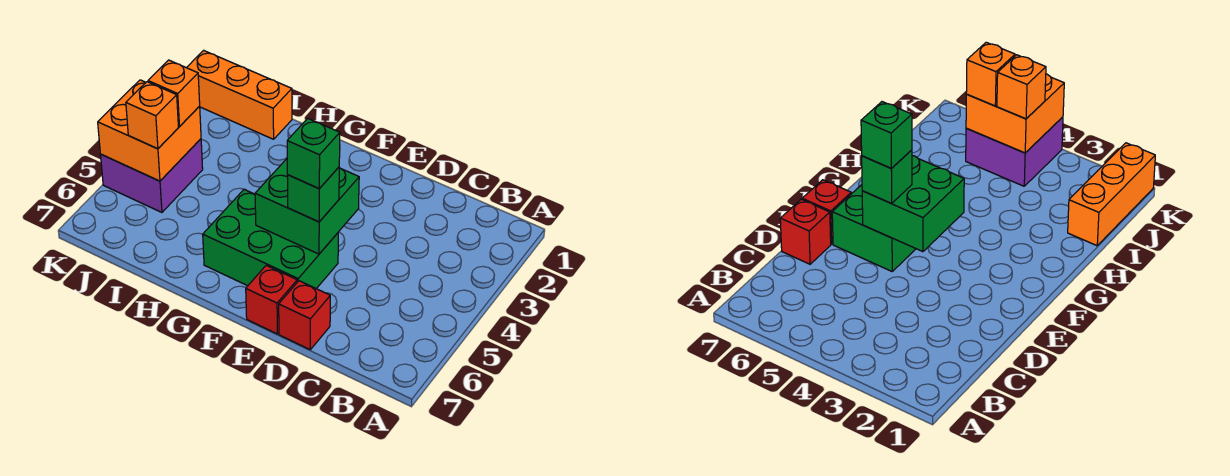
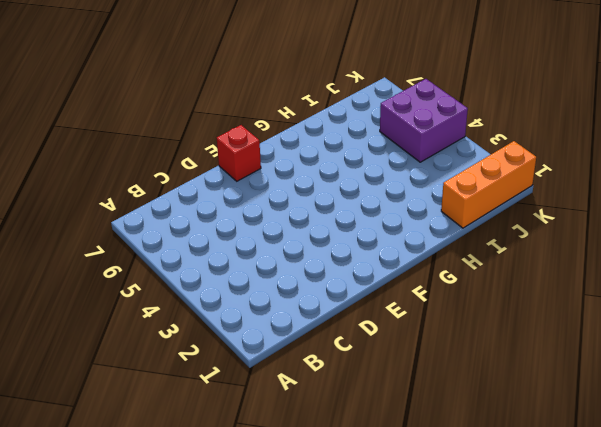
none -> red 1x1 brick [279,281,330,349]
none -> green 2x3 brick [203,189,338,289]

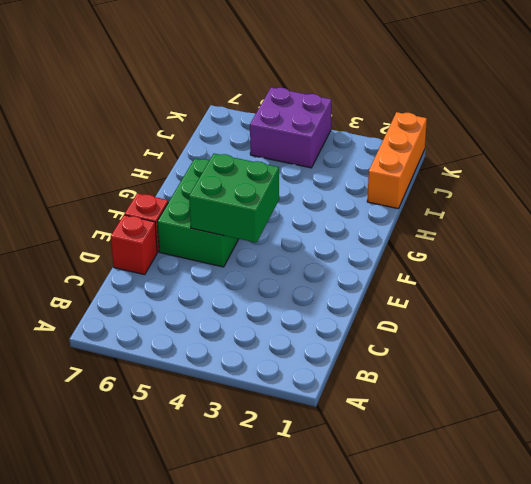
none -> orange 2x2 brick [98,80,201,181]
none -> green 1x1 brick [287,167,339,222]

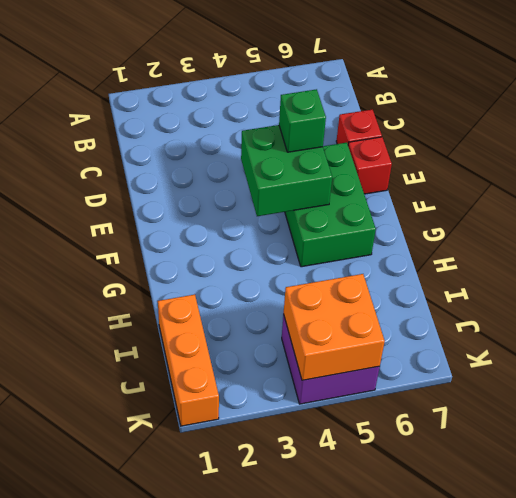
none -> orange 1x1 brick [148,60,200,126]
none -> orange 1x1 brick [126,82,178,149]

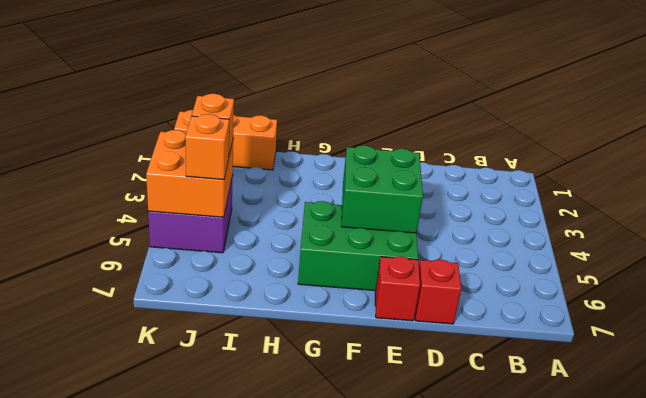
none -> green 1x1 brick [287,167,339,222]
none -> green 1x1 brick [287,118,340,189]

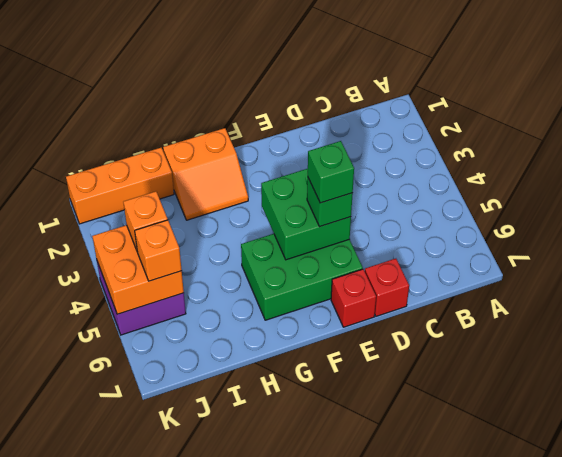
orange 2x2 slope [163,128,248,220] -> none

